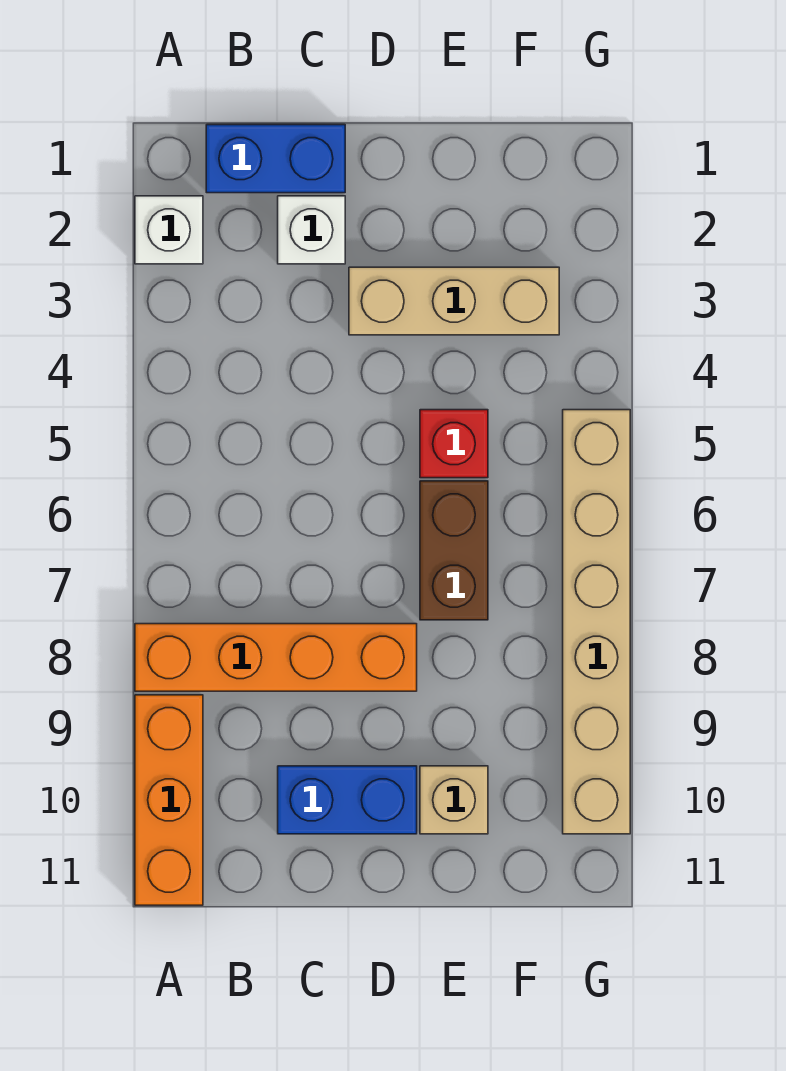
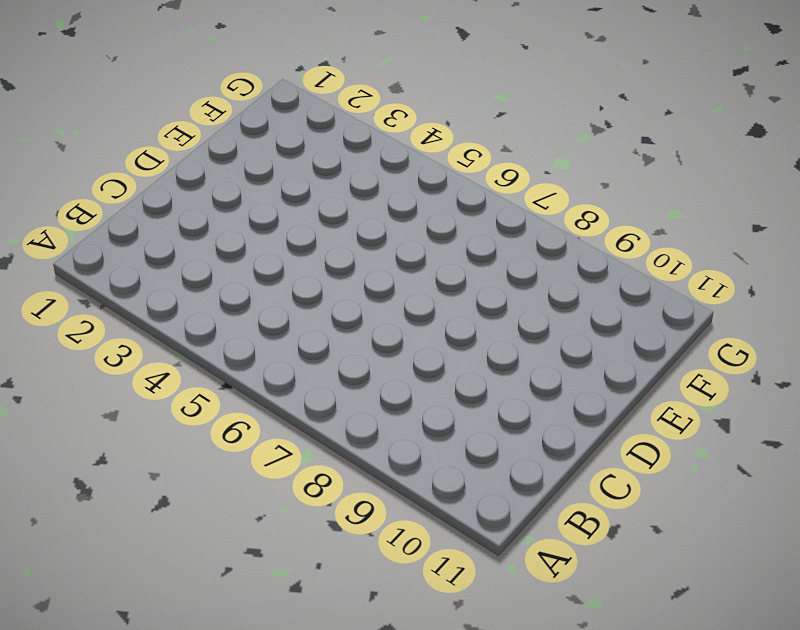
none -> white 1x1 brick [135,196,203,264]
none -> orange 1x4 brick [135,624,417,691]

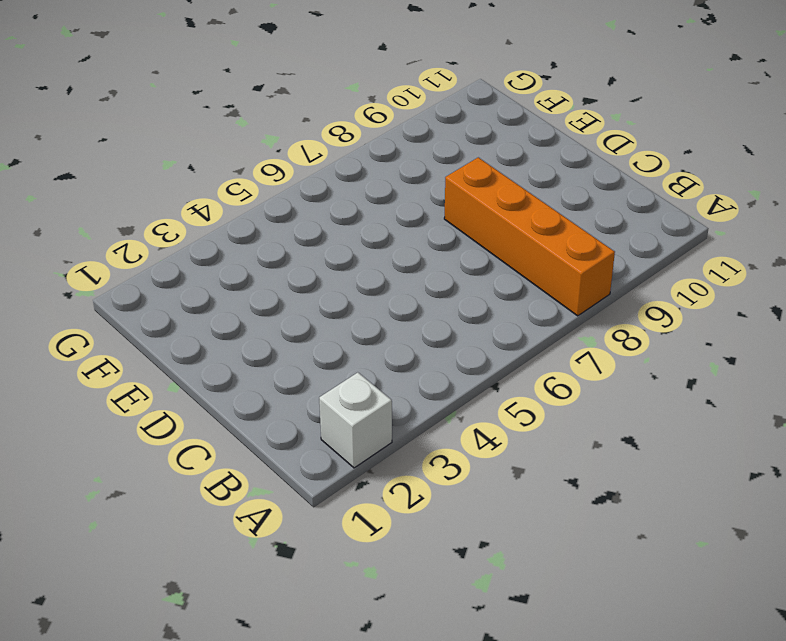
none -> orange 1x3 brick [135,695,203,905]
none -> blue 1x2 brick [206,125,345,193]

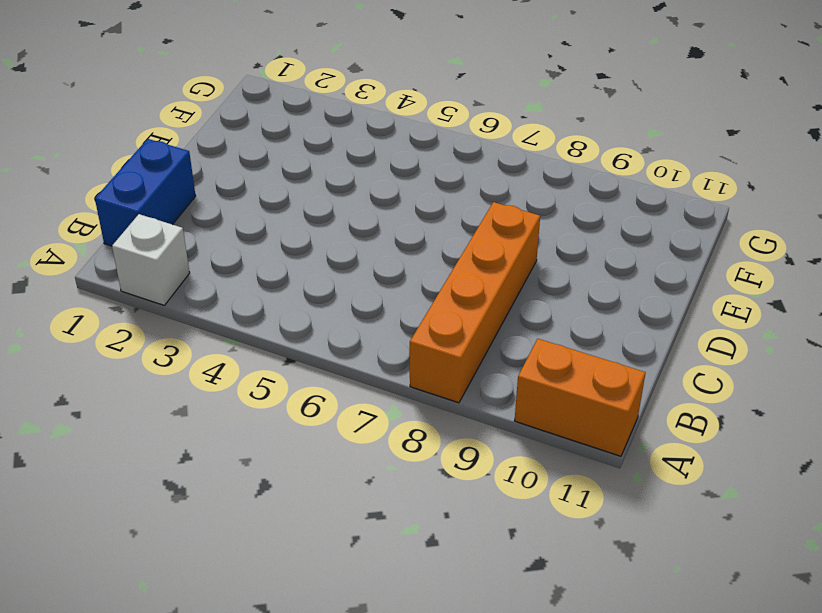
orange 1x2 brick [515,339,646,456] -> orange 1x3 brick [135,695,203,905]
none -> white 1x1 brick [278,196,345,264]
none -> blue 1x2 brick [278,766,417,834]

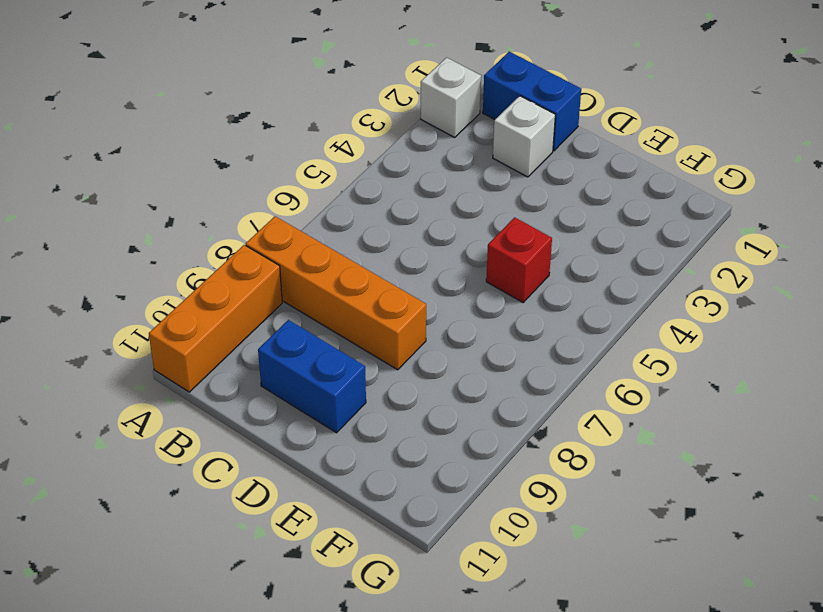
none -> tan 1x3 brick [349,267,559,335]
none -> brown 1x2 brick [420,481,488,620]

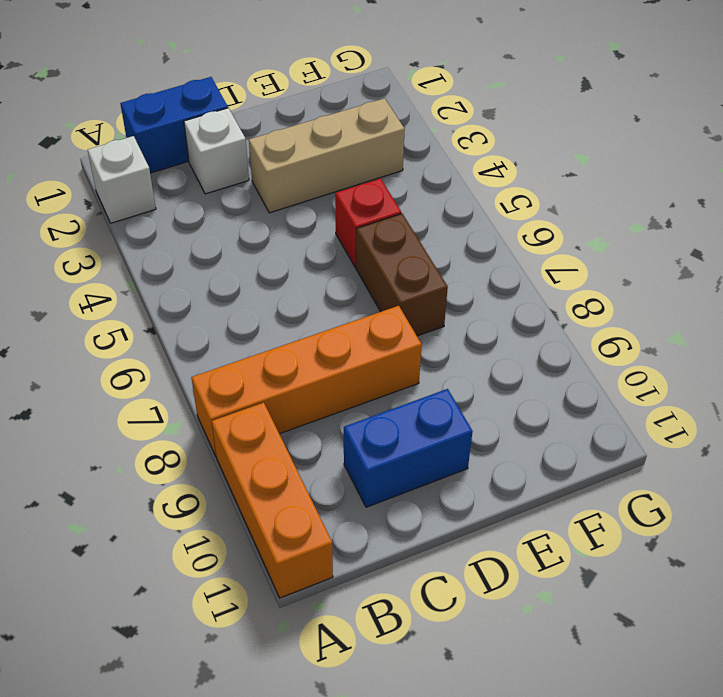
none -> tan 1x1 brick [420,766,488,834]
none -> tan 1x6 brick [563,410,630,834]

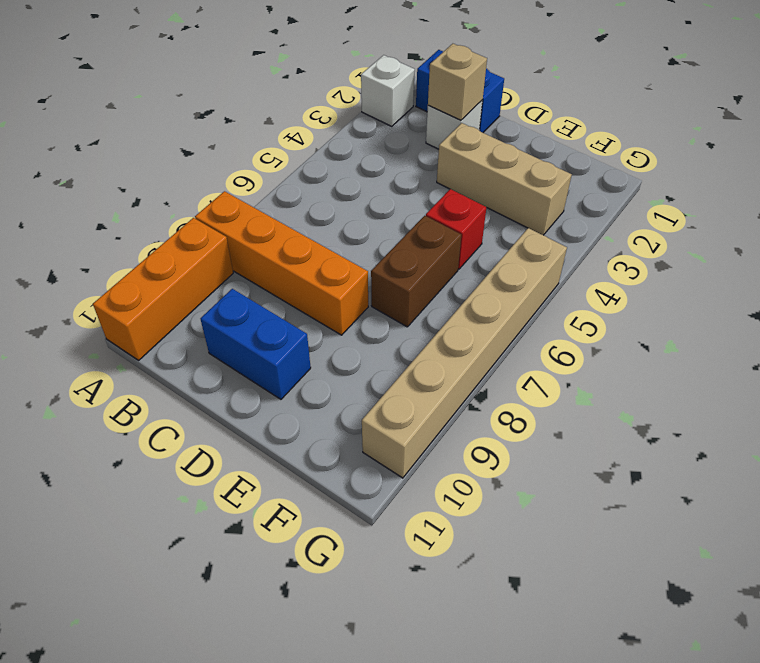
tan 1x1 brick [428,44,487,120] -> tan 1x1 brick moved to [420,766,488,834]

